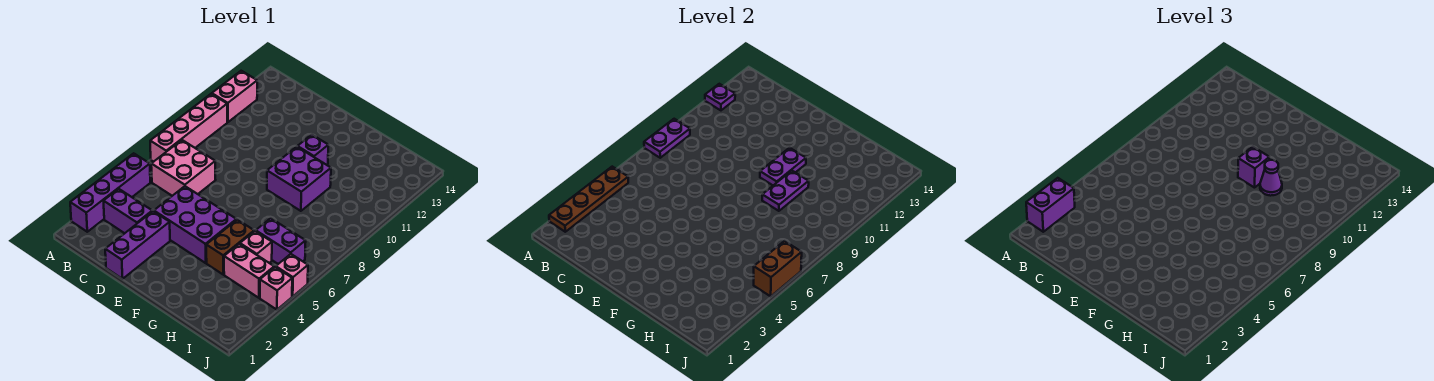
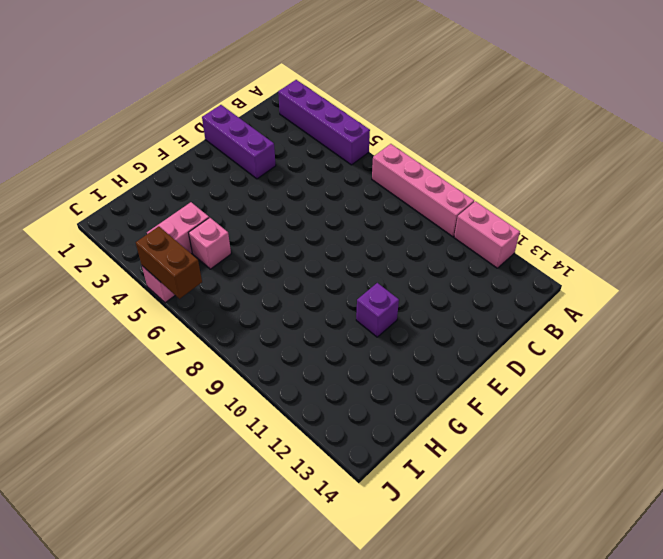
none -> purple 1x2 brick [104,189,152,233]
none -> pink 2x2 brick [151,140,215,196]
none -> purple 2x3 brick [154,186,236,263]

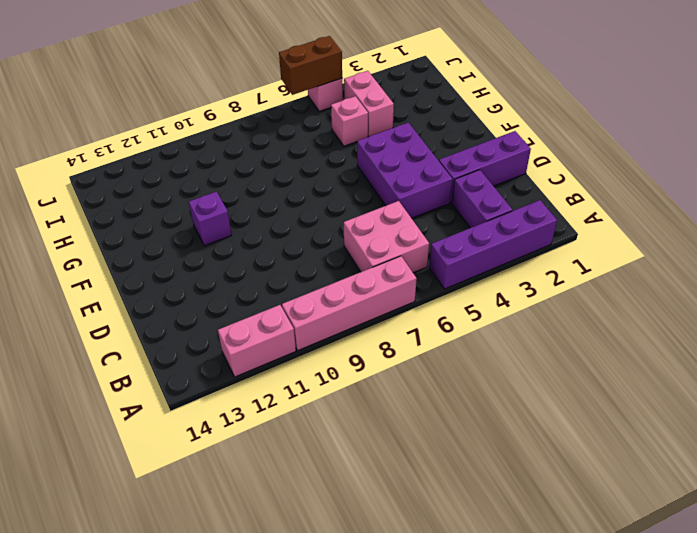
none -> purple 2x2 brick [267,147,331,211]
none -> brown 1x2 brick [206,220,254,274]
none -> purple 1x2 brick [256,218,306,264]

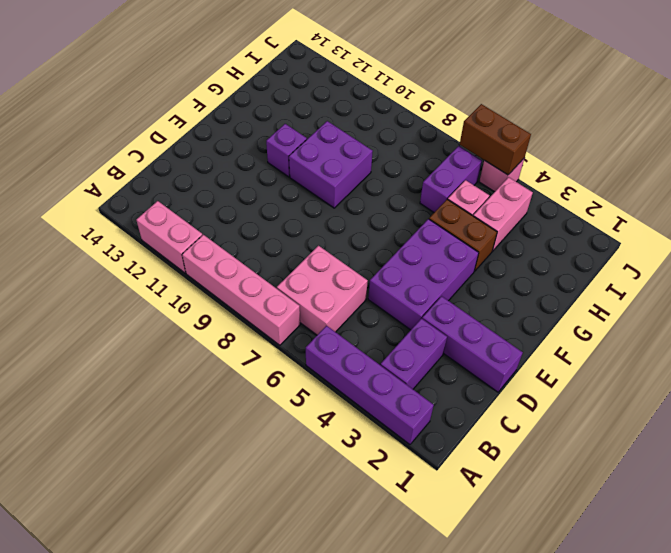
none -> pink 1x1 brick [260,267,292,310]
none -> brown 1x4 plate [549,167,628,232]
none -> purple 1x2 plate [644,119,690,158]

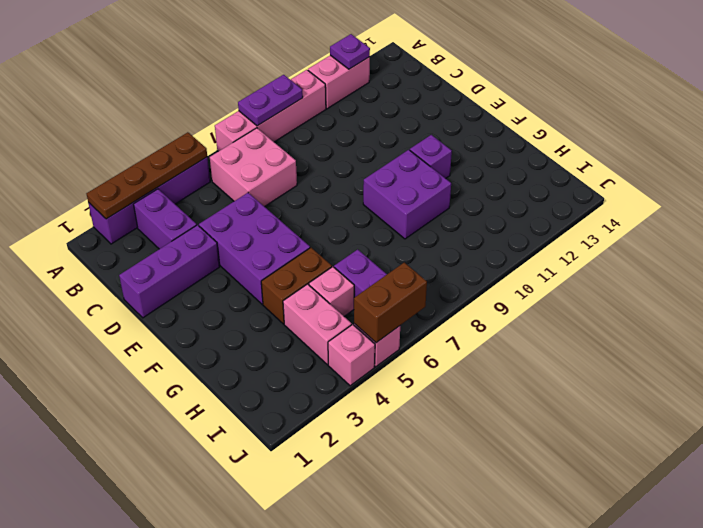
none -> purple 1x2 plate [760,148,806,185]
none -> purple 1x2 plate [762,171,809,211]
none -> purple 1x2 brick [1026,178,1075,232]

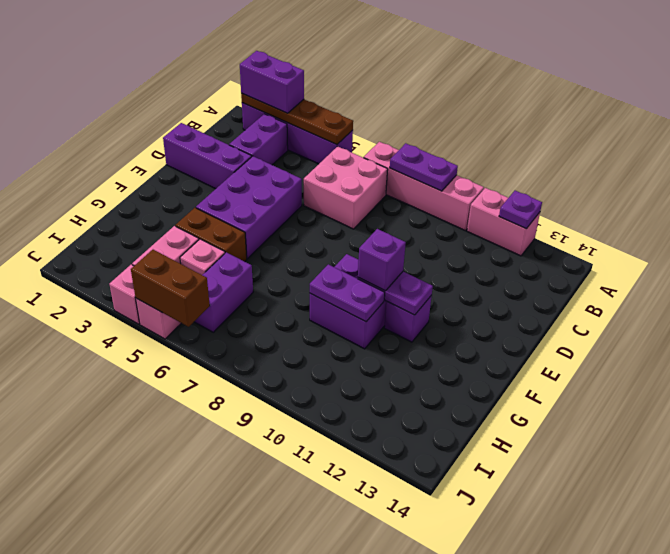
none -> purple 1x1 cone [1260,160,1282,196]

